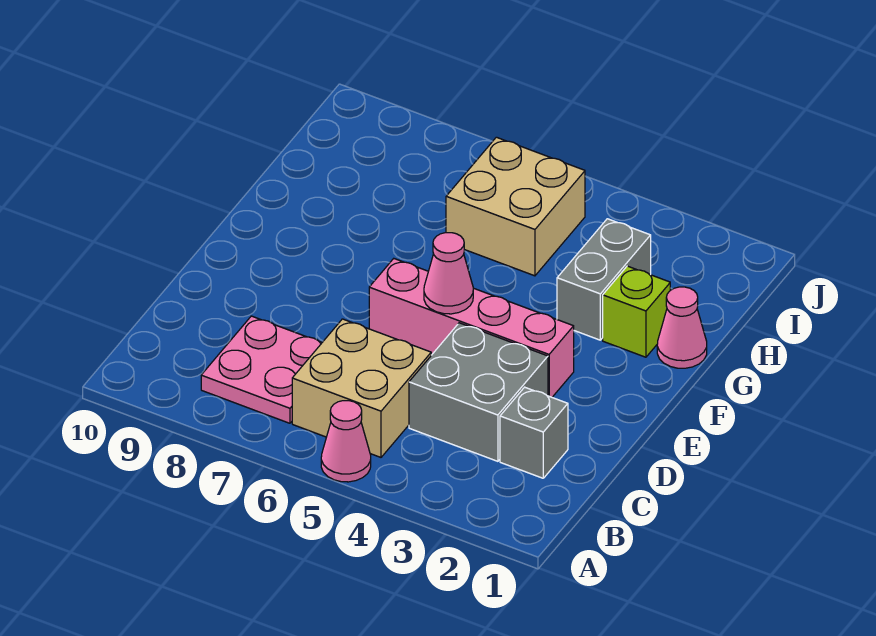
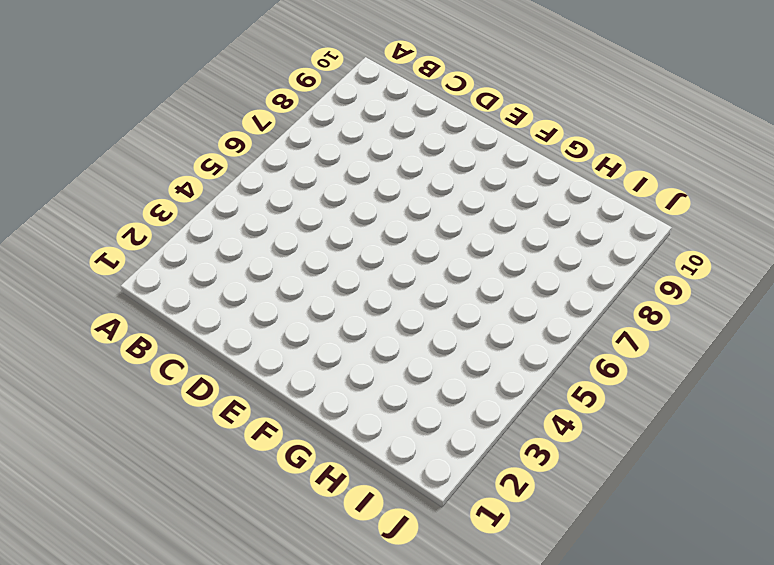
none -> pink 1x1 cone [321,401,371,482]
none -> tan 2x2 brick [292,319,431,457]

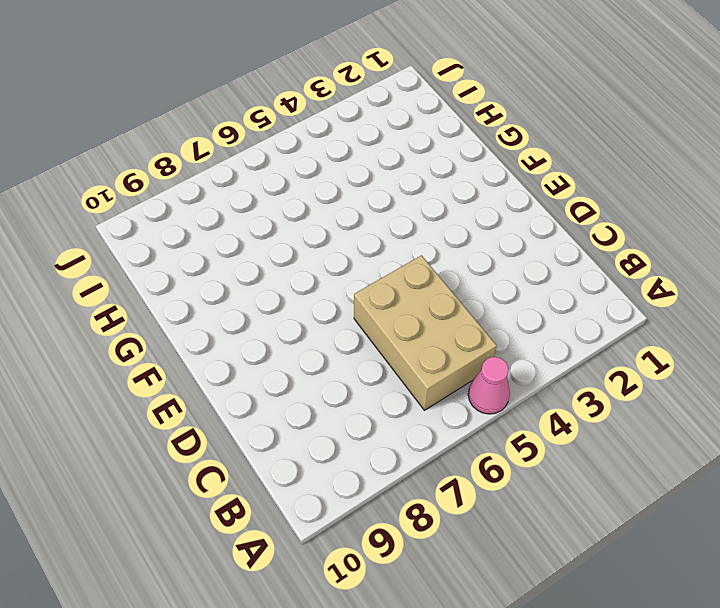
tan 2x3 brick [354,255,497,410] -> tan 2x2 brick [292,319,431,457]
none -> pink 2x2 plate [201,316,322,423]
none -> grey 1x1 brick [500,387,568,478]

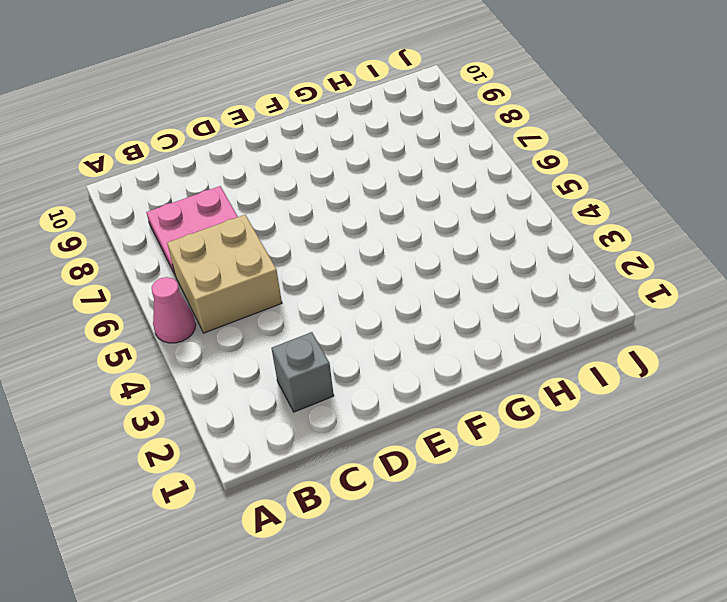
none -> grey 2x2 brick [409,323,548,461]
none -> pink 1x4 brick [369,259,574,397]

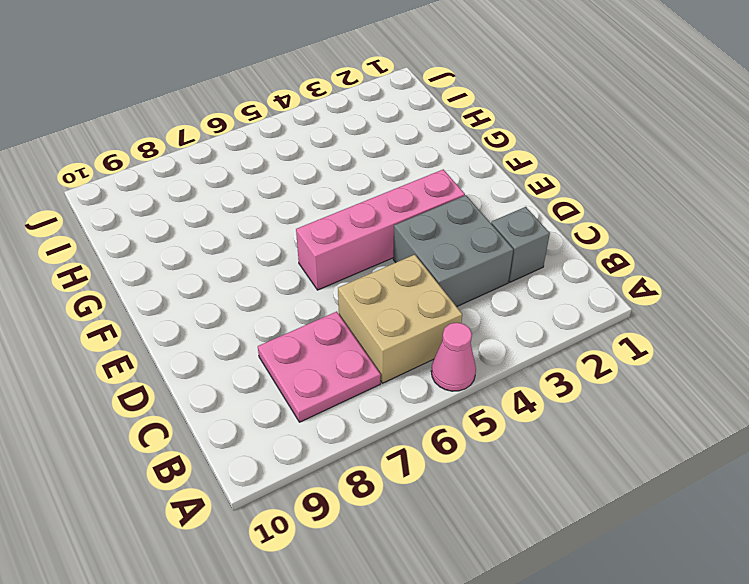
none -> pink 1x1 cone [657,287,707,368]
none -> lime 1x1 brick [603,266,670,357]

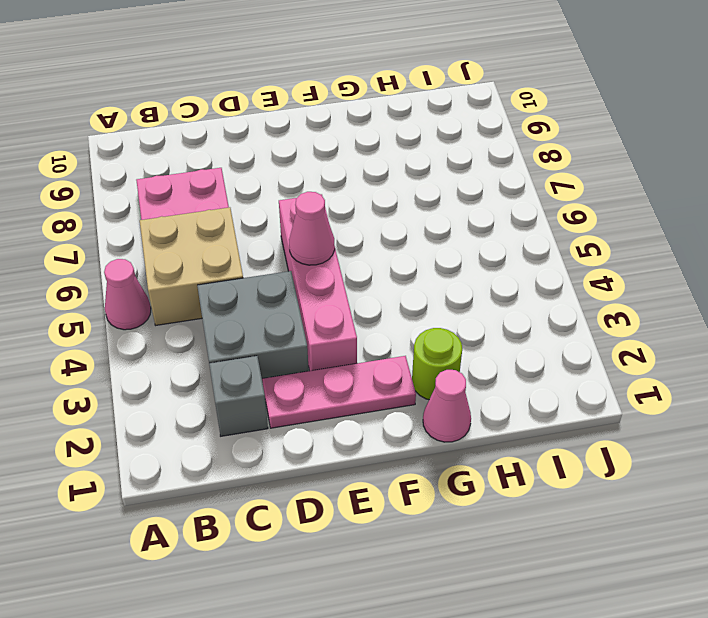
pink 1x3 plate [262,356,416,428] -> none
lime 1x1 round brick [412,328,462,400] -> lime 1x1 brick [603,266,670,357]
none -> grey 1x2 brick [557,219,651,340]
none -> tan 2x2 brick [446,137,585,276]

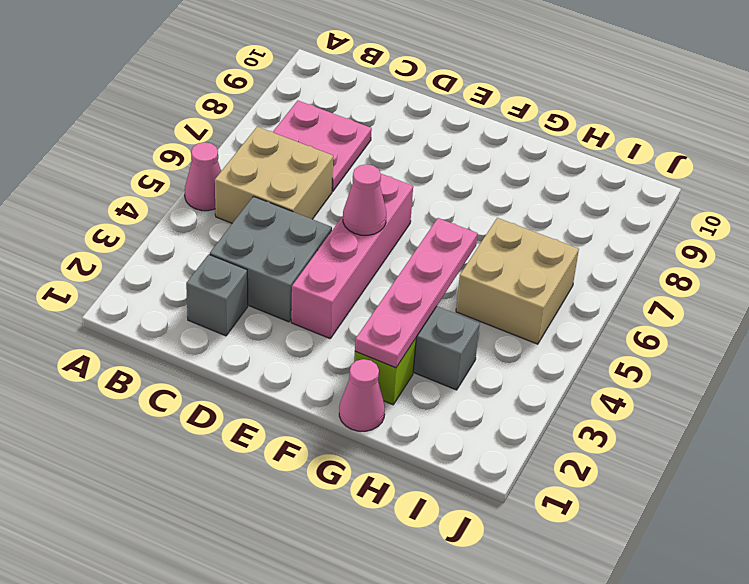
pink 1x4 plate [355,218,478,368] -> none

